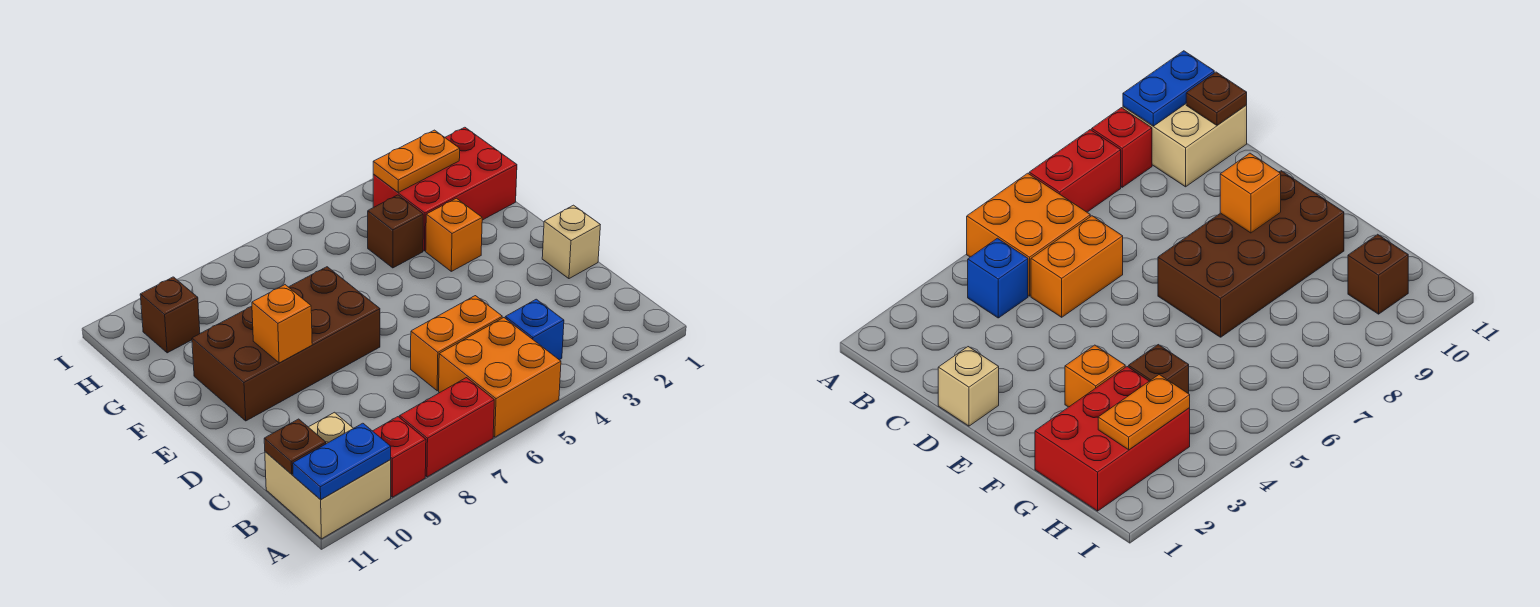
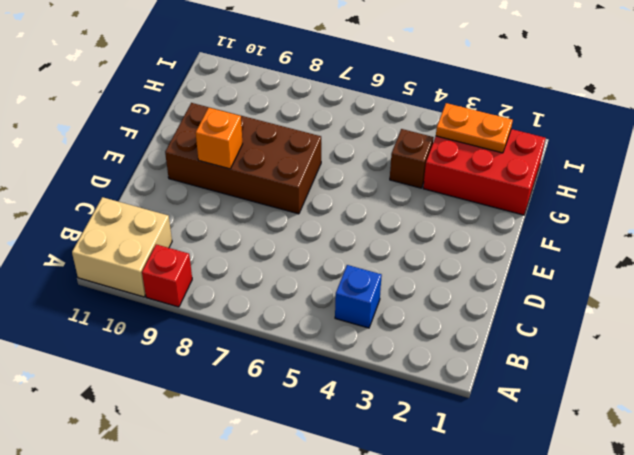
none -> orange 2x2 brick [439,318,561,437]
none -> red 1x2 brick [400,378,494,477]
none -> orange 1x2 brick [411,296,502,391]

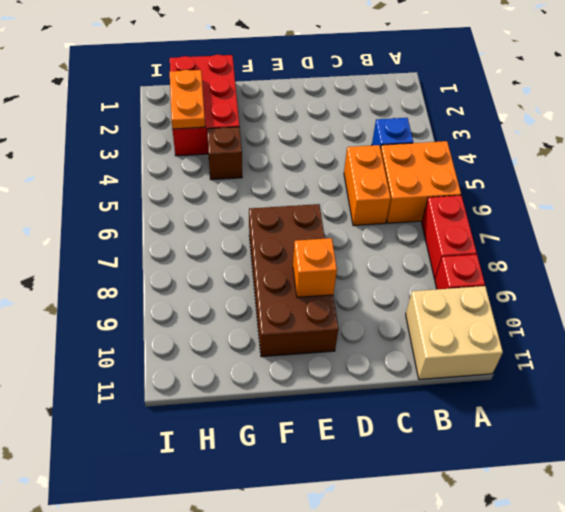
none -> tan 1x1 brick [542,205,600,279]
none -> orange 1x1 brick [426,198,482,271]
none -> brown 1x1 brick [140,277,200,353]

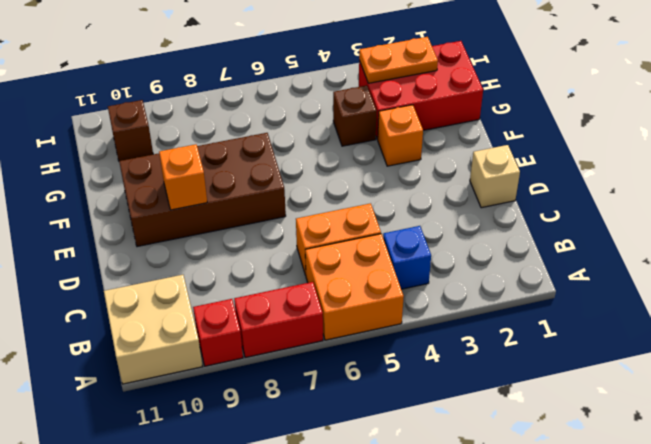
none -> blue 1x2 plate [293,423,391,500]
none -> brown 1x1 plate [264,419,326,474]

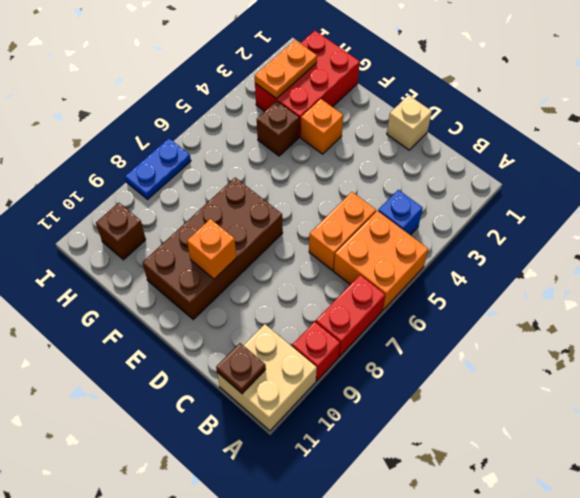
blue 1x2 plate [125,138,191,199] -> blue 1x2 plate moved to [293,423,391,500]

